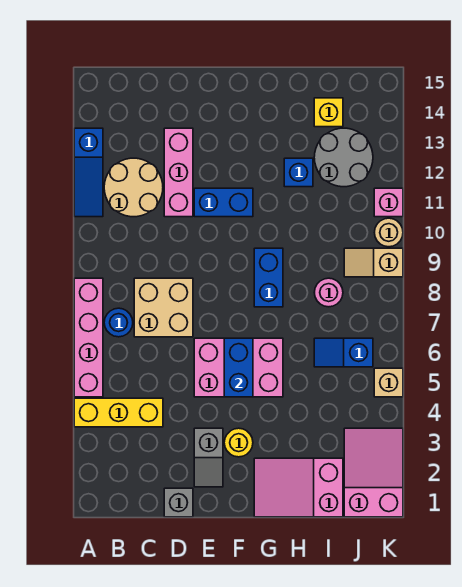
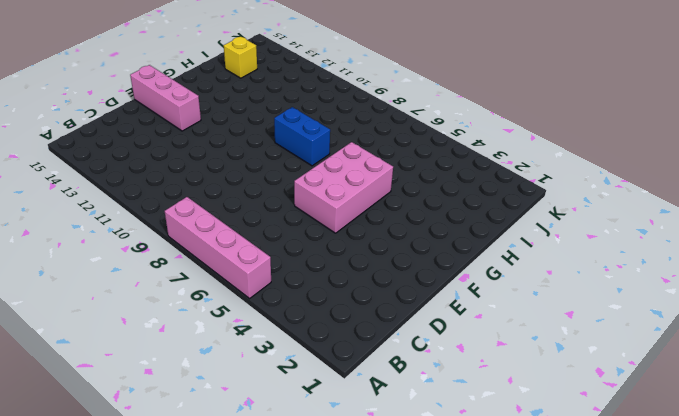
pink 1x3 brick [130,65,201,131] -> pink 1x3 brick moved to [164,128,193,217]
none -> yellow 1x3 brick [74,398,163,427]
none -> blue 1x3 slope [74,128,103,217]
none -> blue 1x1 round brick [104,308,133,337]

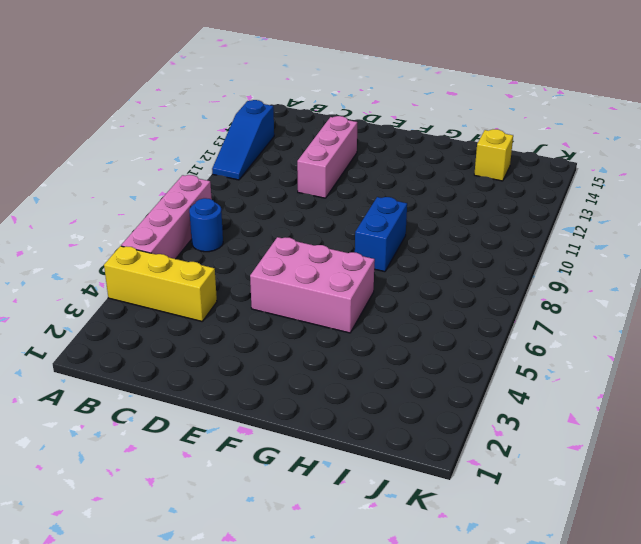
none -> tan 2x2 round brick [104,158,163,217]
none -> tan 2x2 brick [134,278,193,337]
none -> grey 1x1 brick [164,488,193,517]

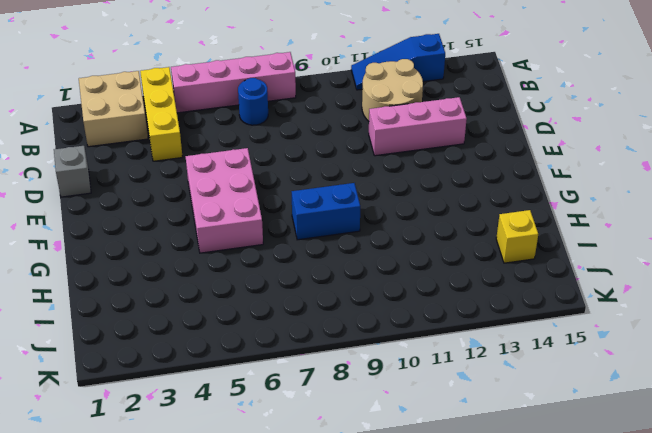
tan 2x2 brick [79,71,148,147] -> tan 2x2 brick moved to [134,278,193,337]
none -> grey 1x2 slope [194,428,223,487]
none -> blue 1x2 brick [194,188,253,217]
none -> yellow 1x1 round brick [224,428,253,457]

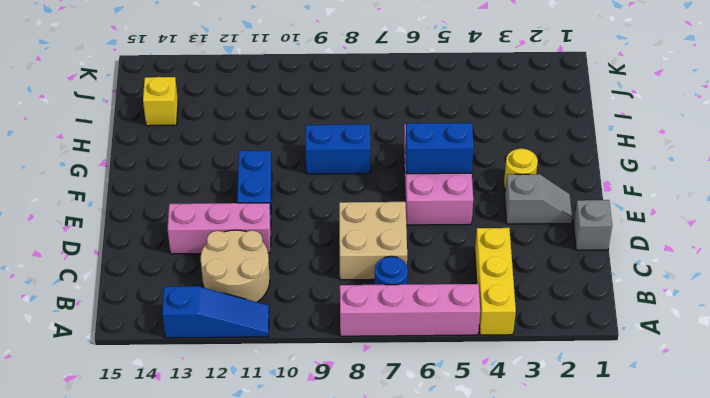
none -> pink 2x3 slope [254,458,343,517]
none -> blue 1x1 brick [284,158,313,187]
none -> blue 1x2 slope [314,338,373,367]

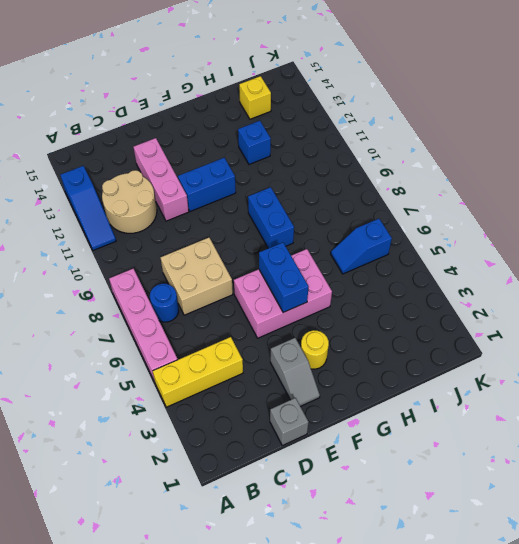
none -> pink 2x3 slope [254,458,343,517]
none -> pink 1x1 round brick [314,278,343,307]
none -> grey 2x2 round brick [314,128,373,187]

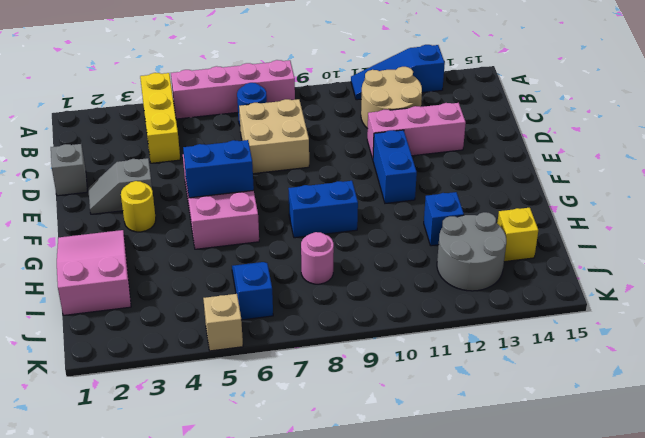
none -> pink 2x3 slope [344,428,403,517]
none -> tan 1x2 slope [344,248,403,277]
none -> tan 1x1 round brick [375,218,403,247]

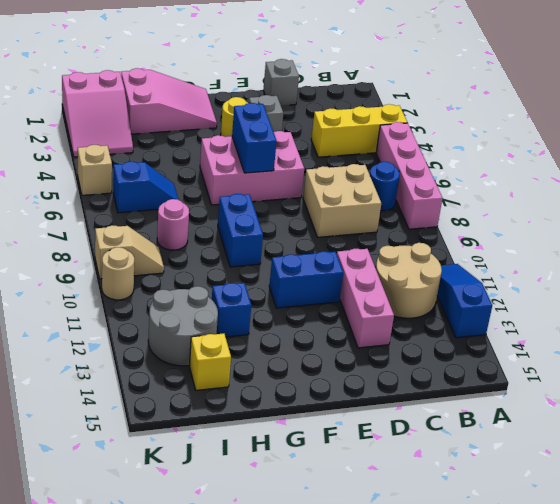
none -> pink 1x1 brick [374,188,403,217]

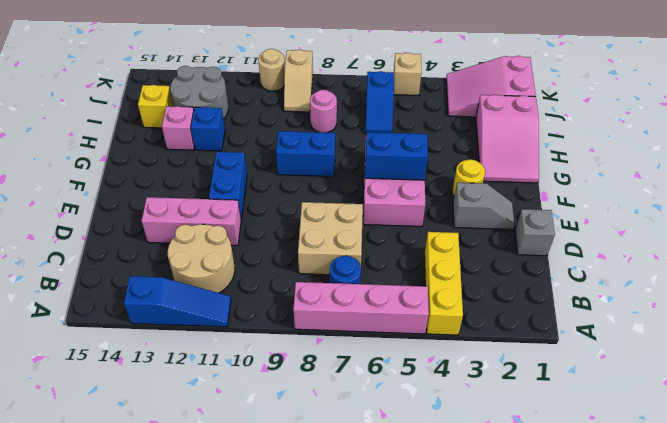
pink 1x1 brick [162,106,194,150] -> pink 1x1 brick moved to [374,188,403,217]

